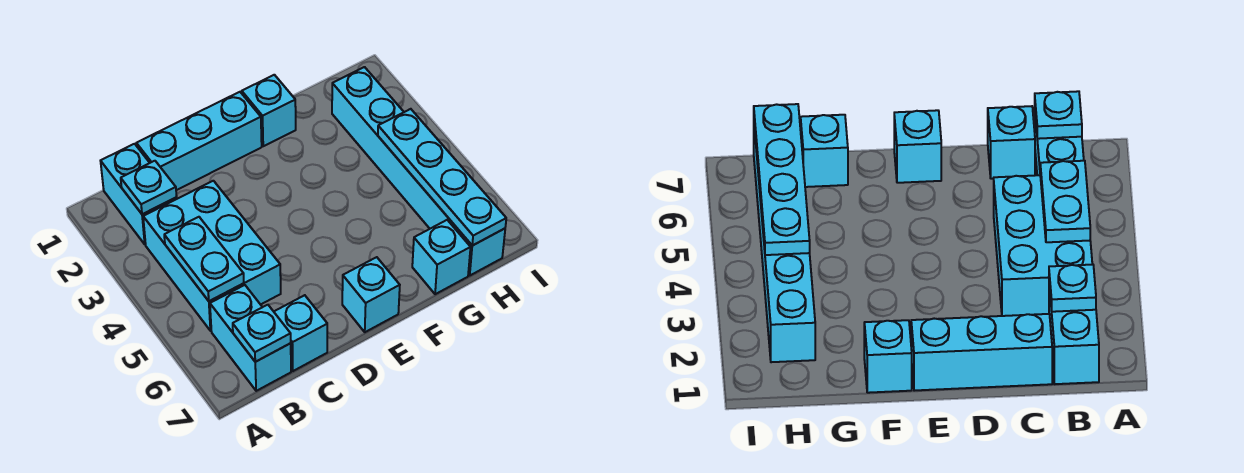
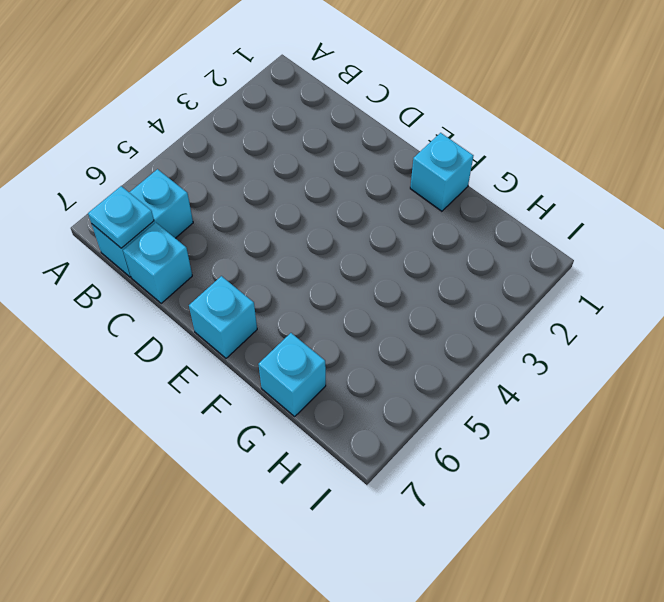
none -> cyan 1x2 brick [101,144,177,244]
none -> cyan 2x3 brick [143,181,281,331]
none -> cyan 1x3 brick [136,92,262,190]

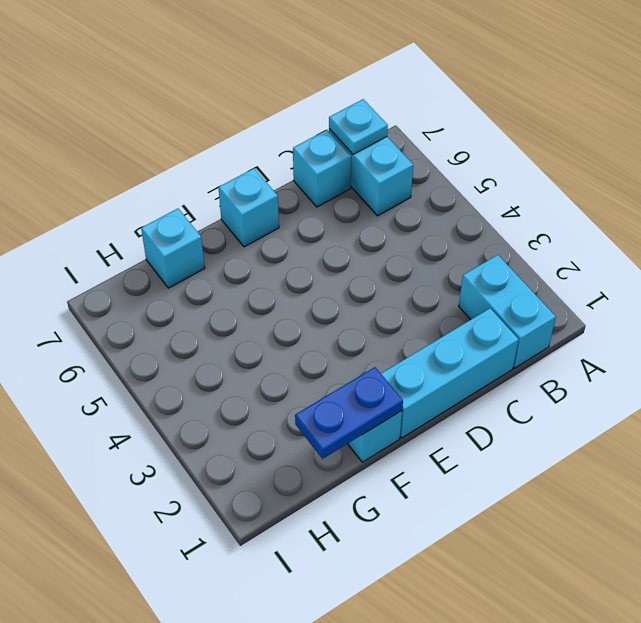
blue 1x2 plate [295,367,403,459] -> none
none -> cyan 2x3 brick [143,181,281,331]
none -> cyan 1x6 brick [332,67,505,275]
none -> cyan 1x1 plate [121,161,177,214]

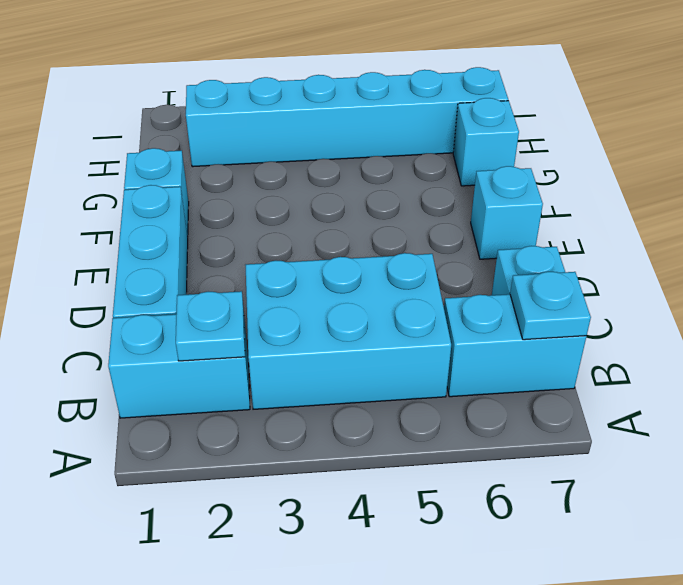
none -> cyan 1x2 plate [164,217,244,301]
none -> cyan 1x4 plate [378,109,506,246]

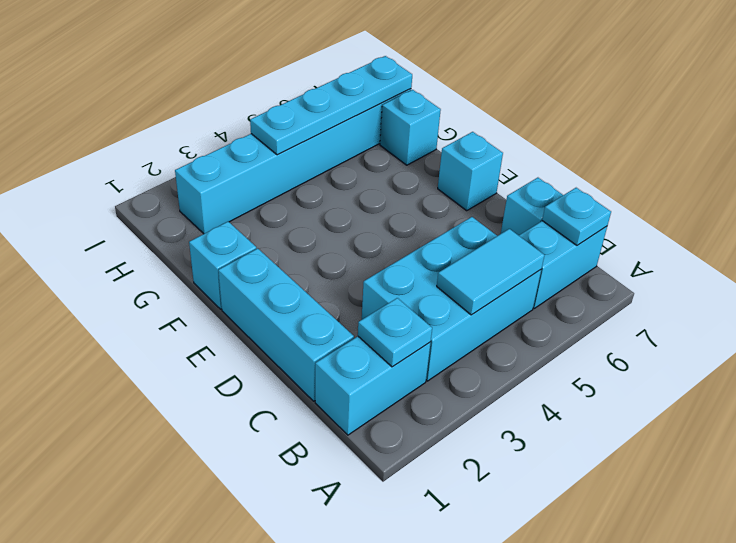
cyan 1x2 tile [437,229,544,315] -> cyan 1x2 plate [164,217,244,301]

